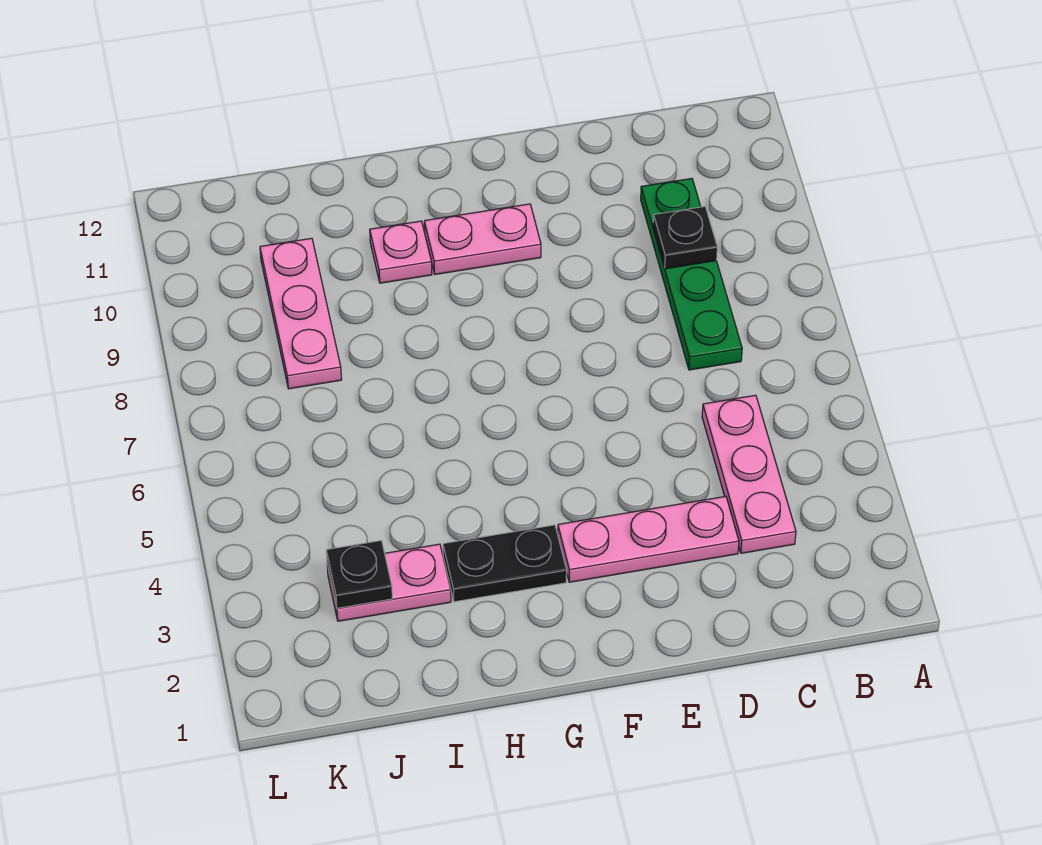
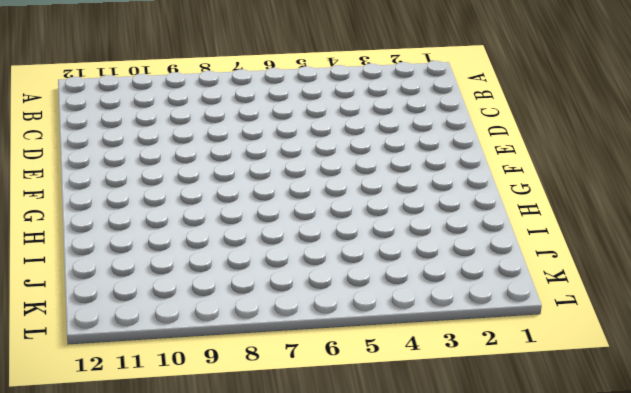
none -> pink 1x3 plate [702,395,796,553]
none -> green 1x4 plate [641,178,742,370]

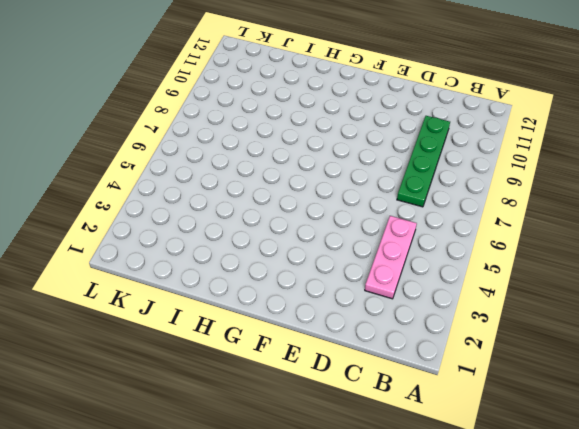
none -> pink 1x3 plate [558,496,739,582]
none -> pink 1x2 plate [424,204,541,274]

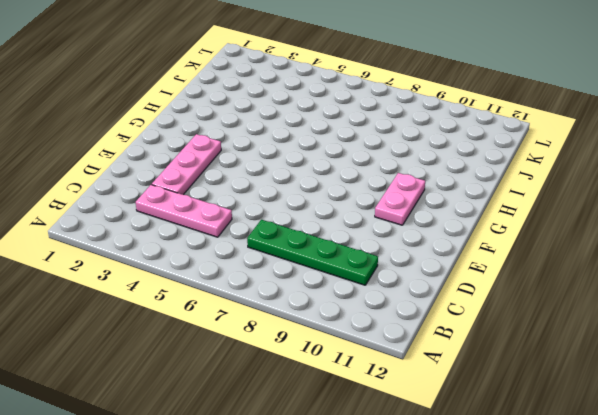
none -> black 1x2 plate [443,525,567,602]
none -> pink 1x1 plate [370,221,432,283]

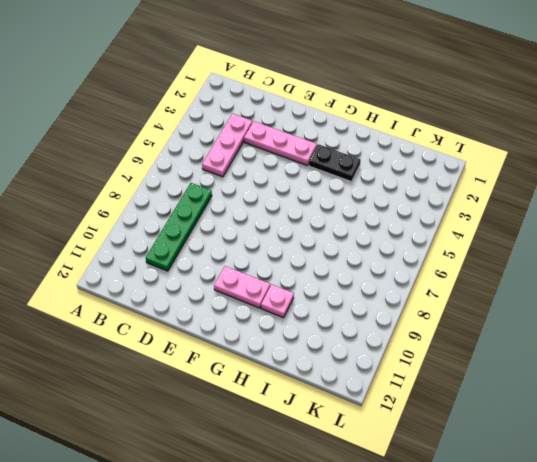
none -> pink 1x2 plate [327,544,451,621]
none -> pink 1x3 plate [260,238,342,389]

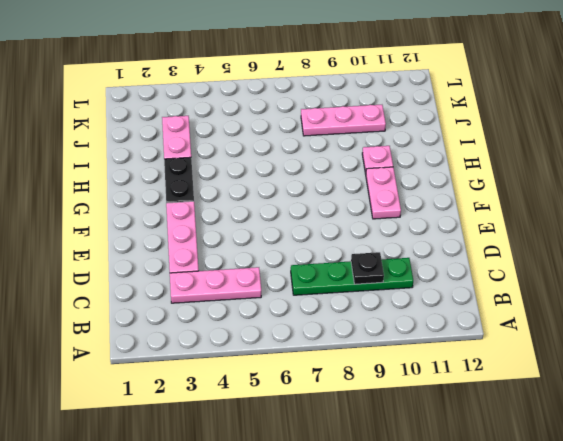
none -> black 1x1 plate [326,541,392,608]

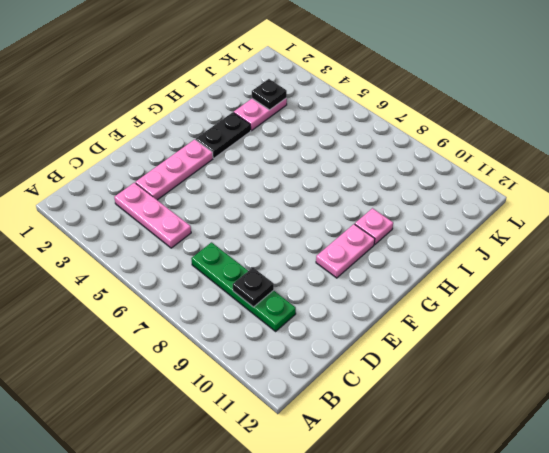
none -> pink 1x3 plate [260,238,342,389]

